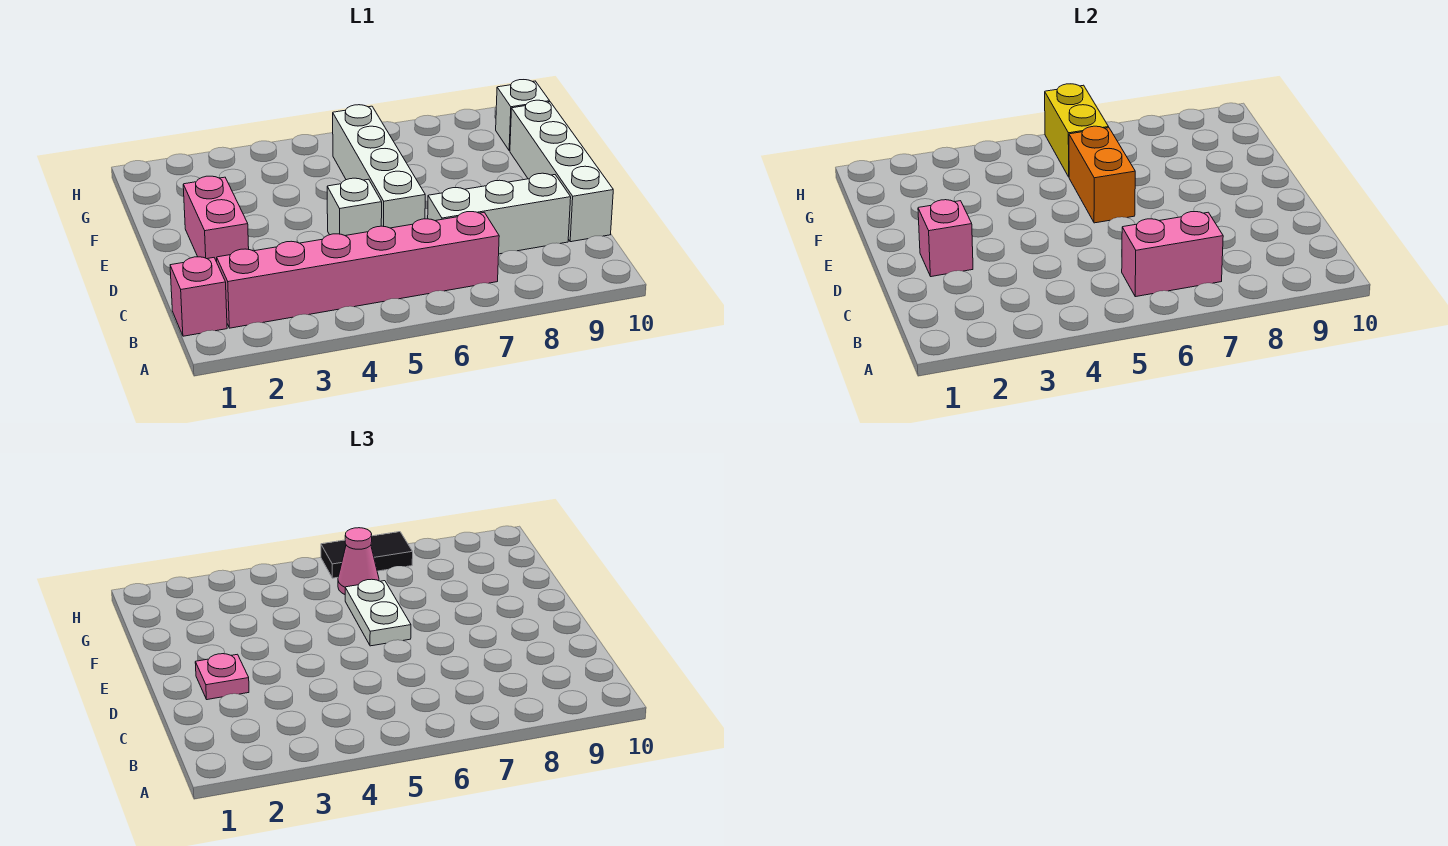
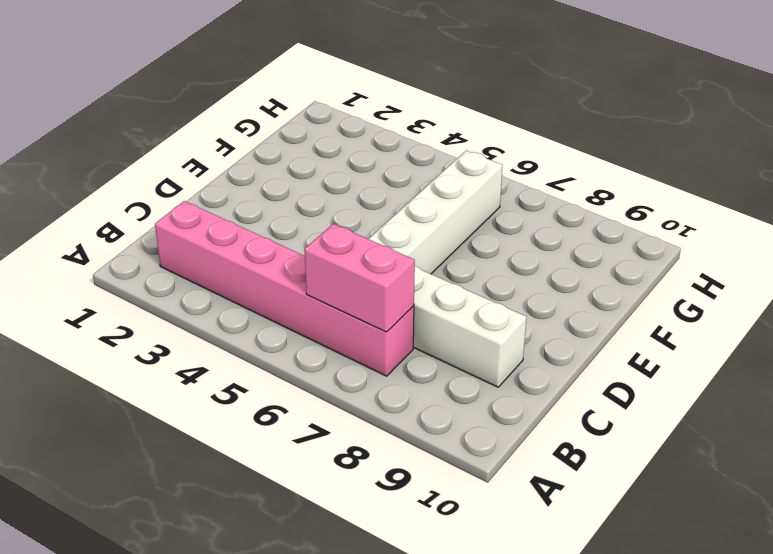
none -> pink 1x1 brick [170,257,227,336]
none -> white 1x4 brick [510,100,613,242]
none -> pink 1x2 brick [183,176,249,262]

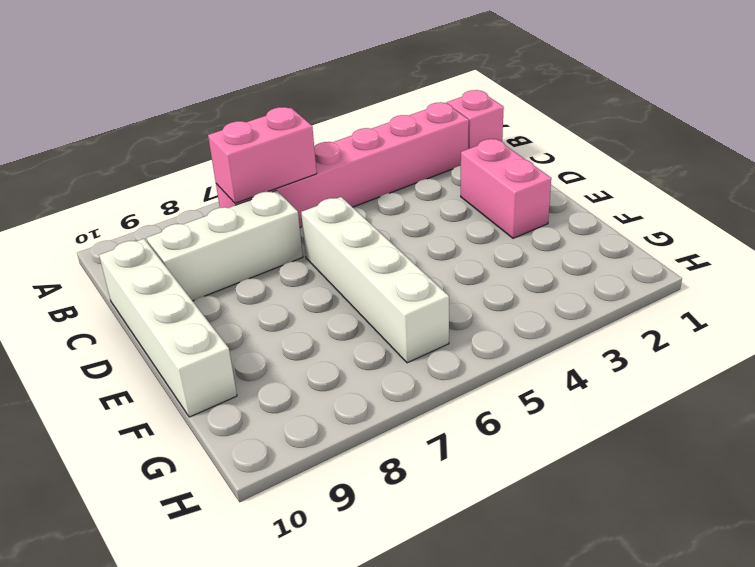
none -> white 1x1 brick [327,178,382,236]
none -> white 1x1 brick [496,80,550,151]
none -> pink 1x1 brick [918,200,973,277]

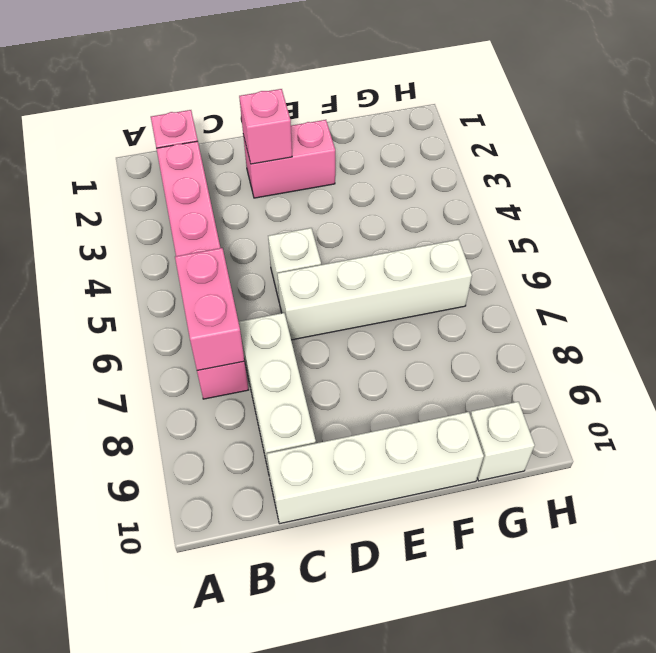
none -> orange 1x2 brick [1069,126,1135,223]
none -> yellow 1x2 brick [1045,84,1109,177]
none -> pink 1x1 plate [195,654,249,700]

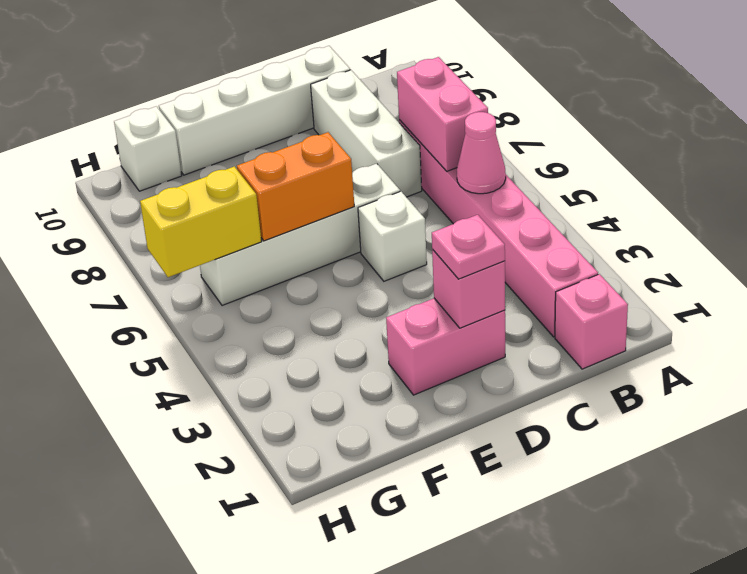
pink 1x1 cone [457,112,506,194] -> pink 1x1 cone moved to [338,528,379,594]
none -> white 1x2 plate [345,579,411,646]
none -> black 1x2 tile [321,532,413,578]

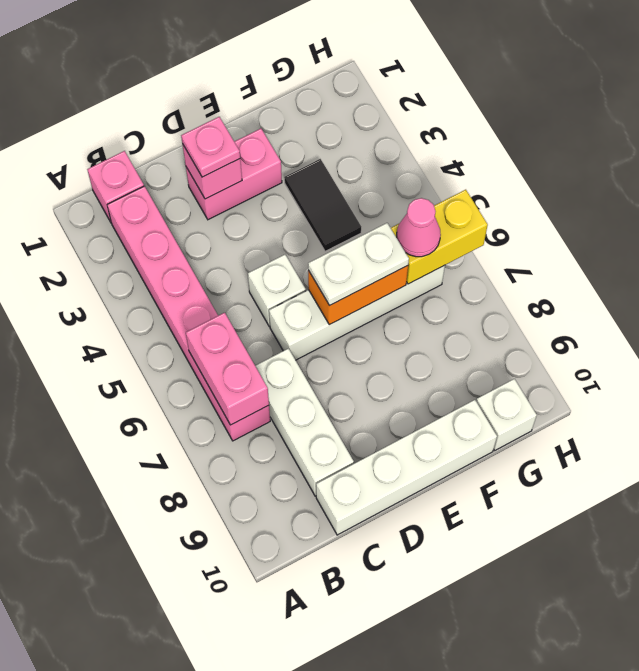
black 1x2 tile [284,159,361,251] -> black 1x2 tile moved to [321,532,413,578]

